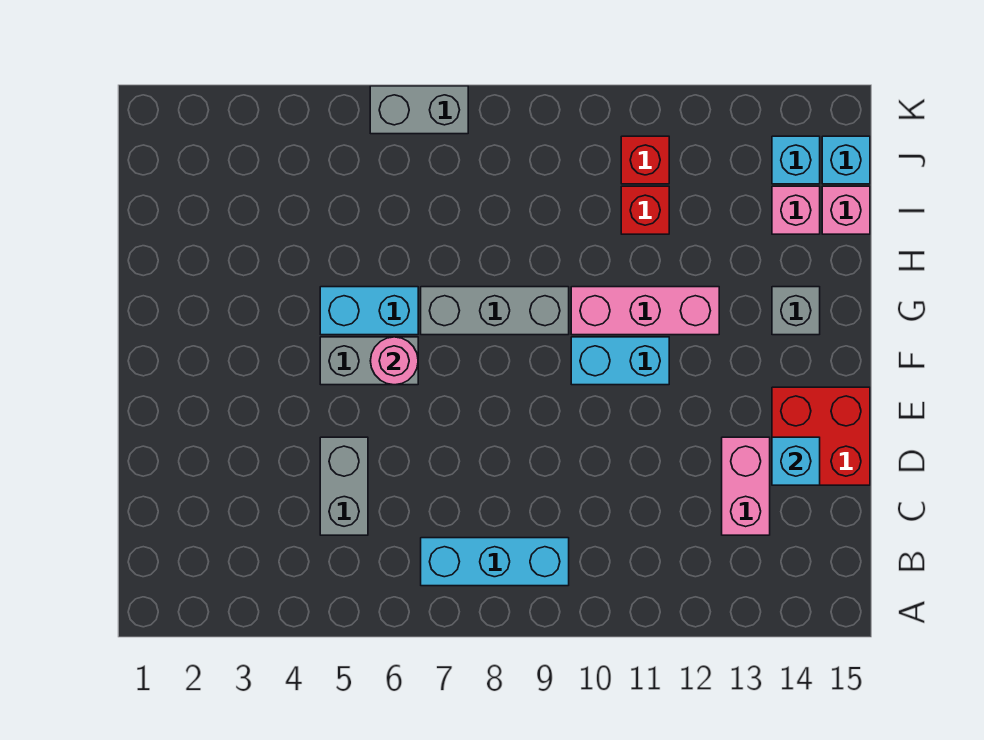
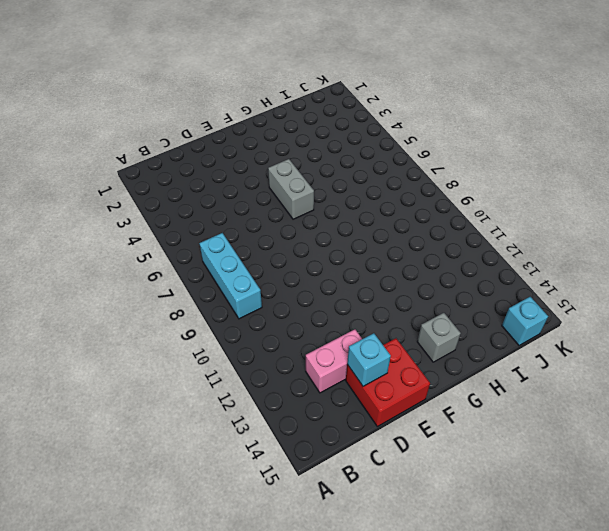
none -> grey 1x2 brick [320,437,368,535]
none -> cyan 1x2 brick [571,337,669,385]
none -> cyan 1x2 brick [320,287,418,335]

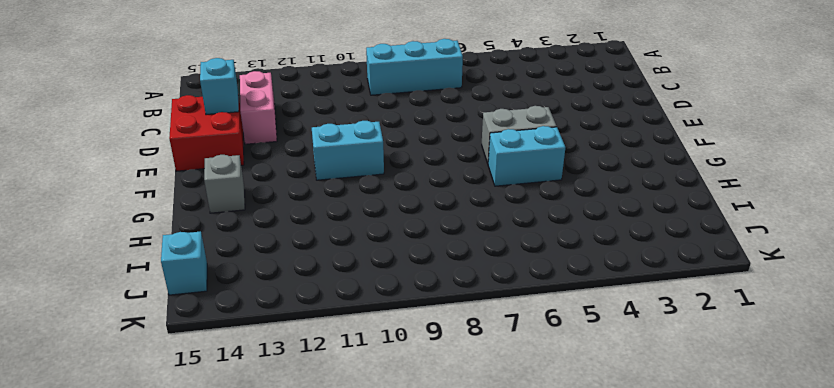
none -> grey 1x2 brick [320,437,368,535]
none -> grey 1x3 brick [421,287,569,335]
none -> pink 1x3 brick [571,287,719,335]

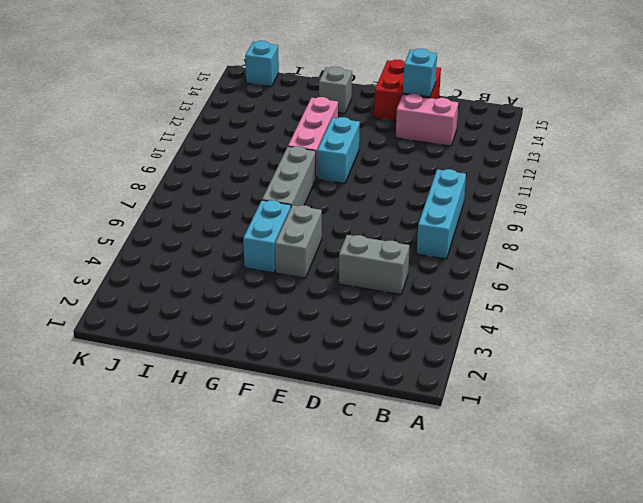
none -> red 1x1 brick [621,186,669,234]
none -> pink 1x1 brick [772,186,820,234]
none -> pink 1x1 brick [822,186,870,234]

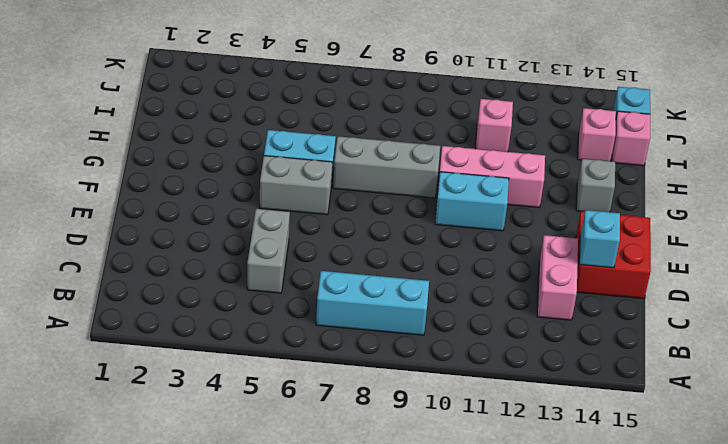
pink 1x1 brick [476,99,513,152] -> red 1x1 brick [621,186,669,234]
none -> red 1x1 brick [621,136,669,184]
none -> cyan 1x1 brick [772,136,820,184]
none -> grey 1x2 brick [370,86,468,134]

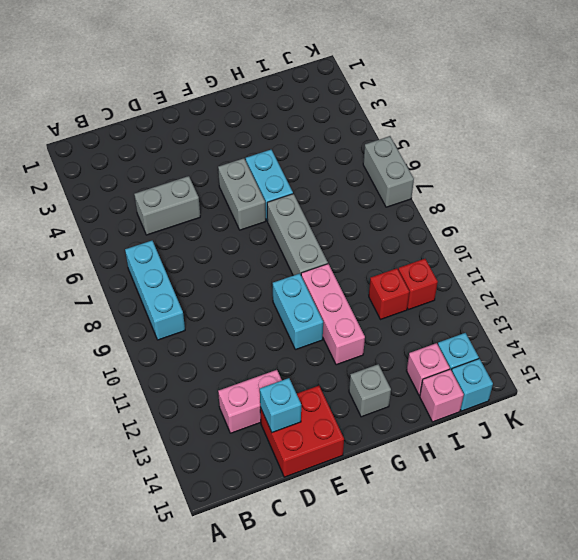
none -> pink 1x1 round brick [370,337,418,385]

